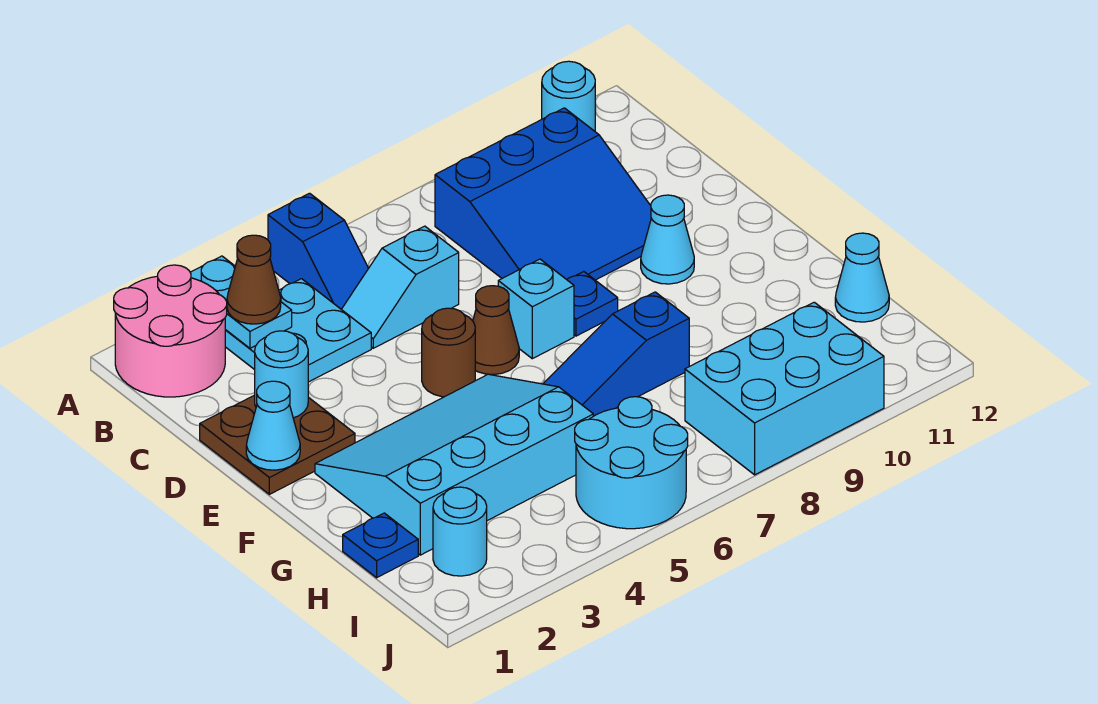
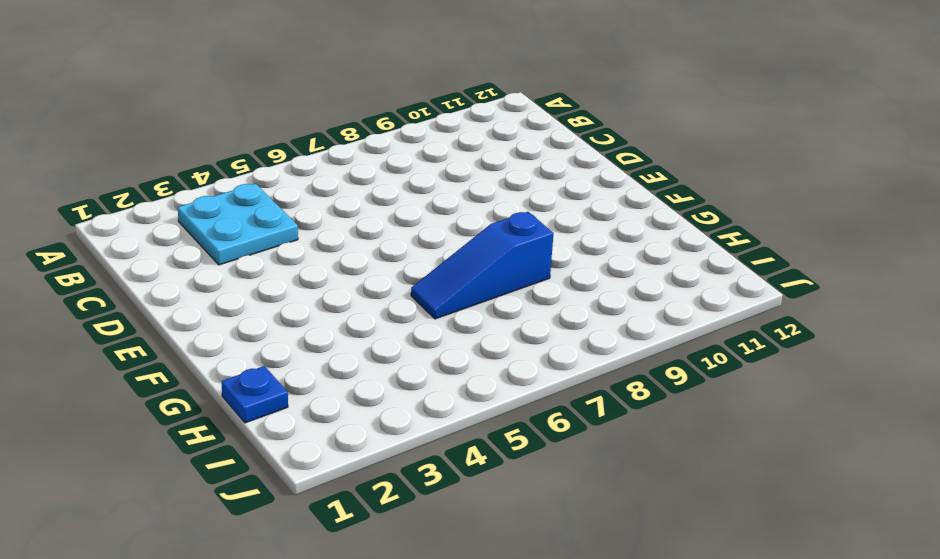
none -> pink 2x2 round brick [114,265,227,397]
none -> blue 1x2 slope [268,193,369,309]
none -> cyan 1x1 round brick [542,61,595,131]

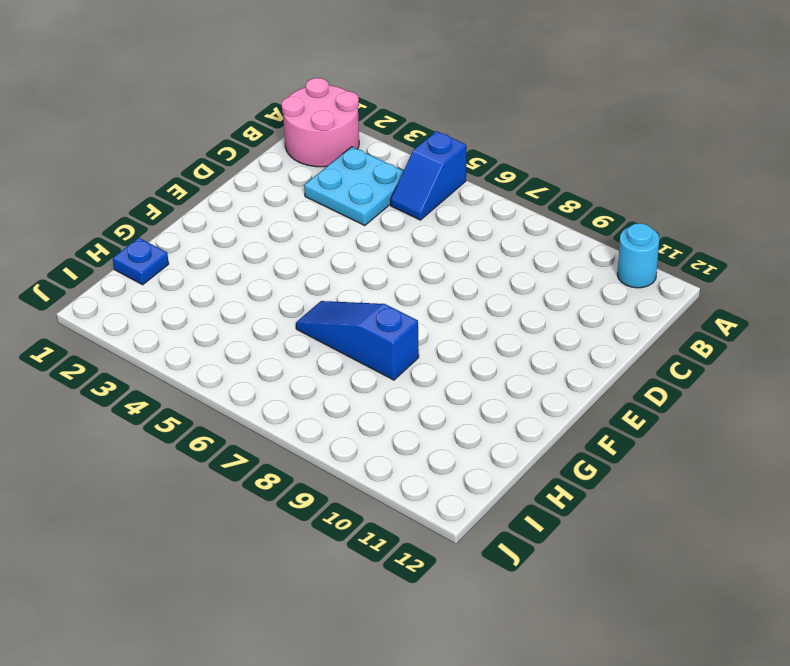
none -> blue 3x3 slope [435,108,651,280]
none -> cyan 1x2 slope [341,226,459,348]
none -> brown 2x2 plate [200,395,355,494]

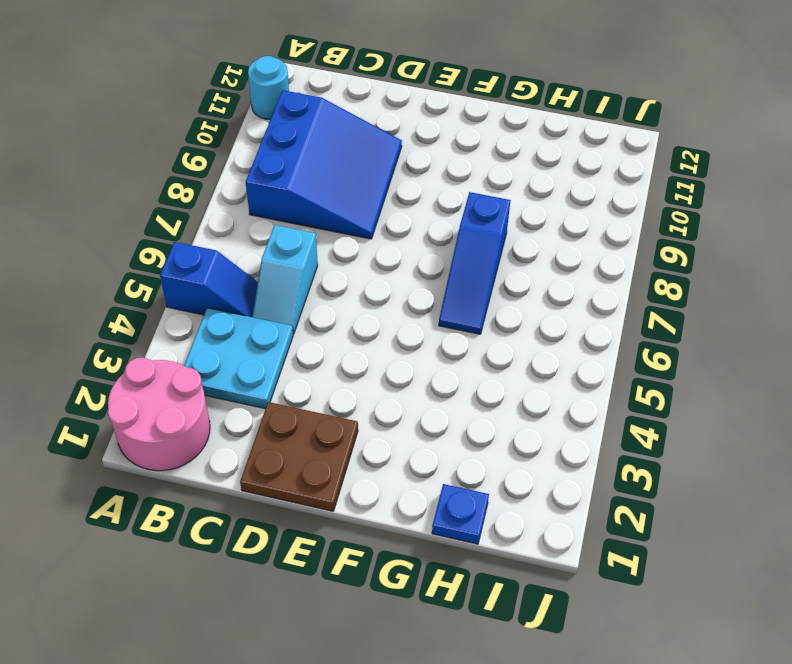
none -> brown 1x1 round brick [422,308,475,397]
none -> brown 1x1 cone [473,286,519,375]
none -> cyan 1x1 brick [498,259,574,359]

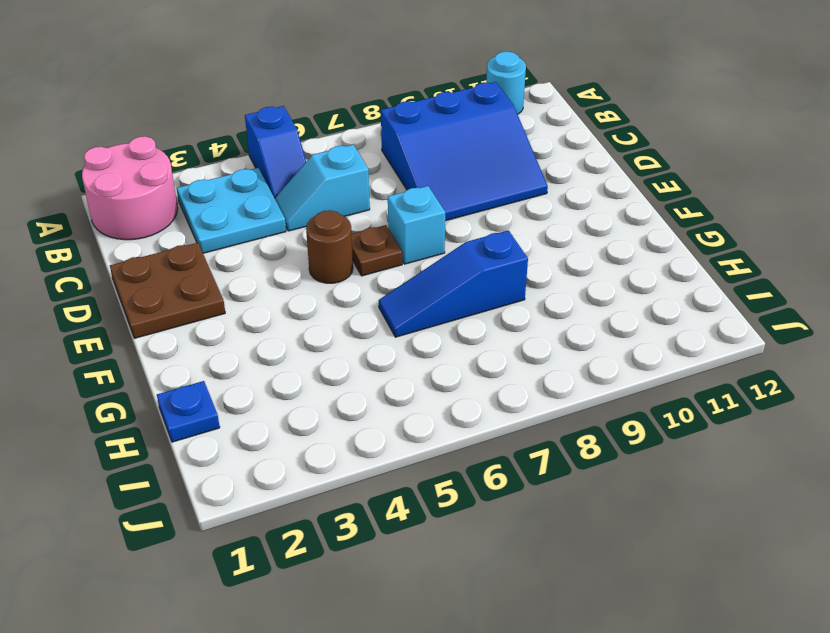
brown 1x1 plate [352,225,402,276] -> brown 1x1 cone [473,286,519,375]
none -> blue 1x1 plate [567,271,618,336]
none -> cyan 1x1 cone [641,195,694,284]
none -> cyan 3x4 slope [315,374,593,555]

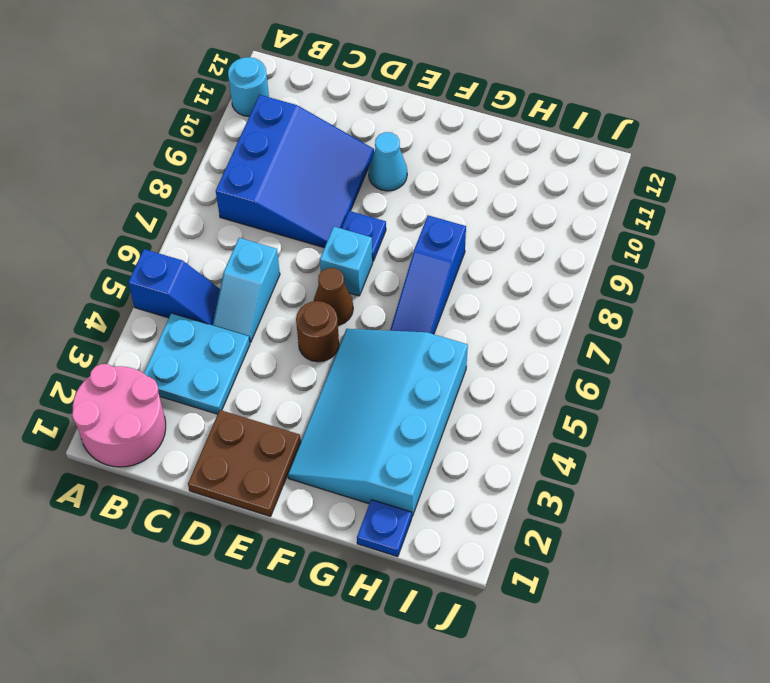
none -> cyan 1x1 cone [835,233,889,322]
none -> cyan 1x1 round brick [433,487,487,576]
none -> cyan 2x2 round brick [575,397,688,529]

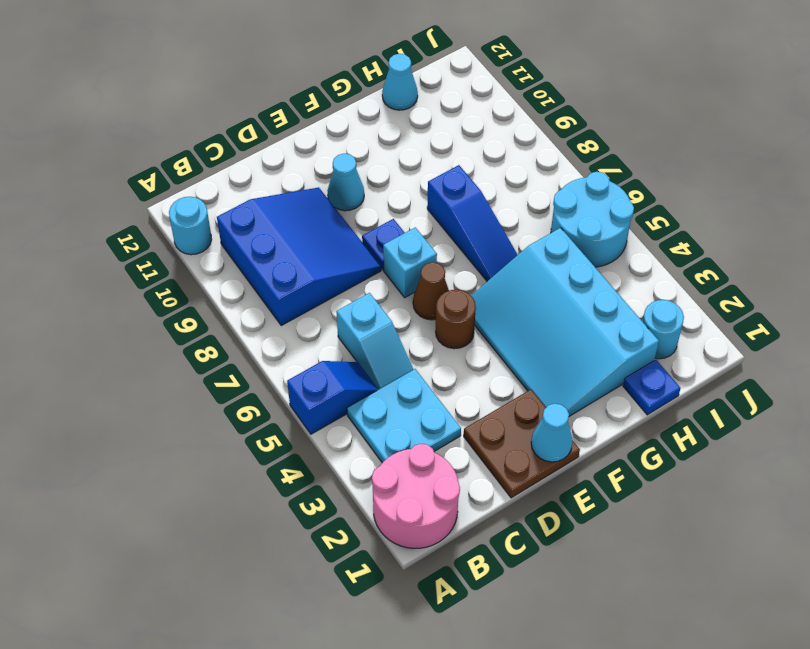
none -> cyan 2x3 brick [685,302,884,475]
none -> cyan 1x2 plate [190,256,292,348]
none -> cyan 1x1 round brick [255,331,308,418]

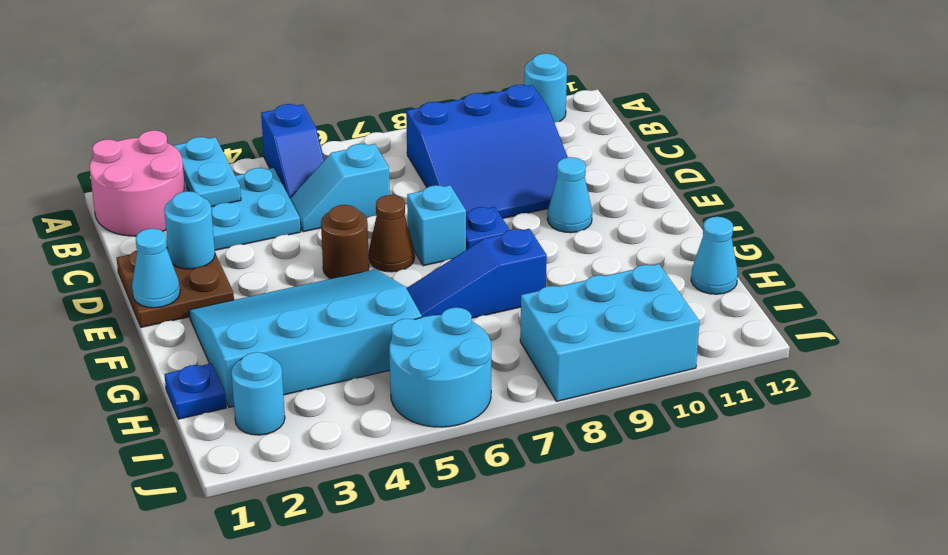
none -> brown 1x1 cone [227,235,281,324]

